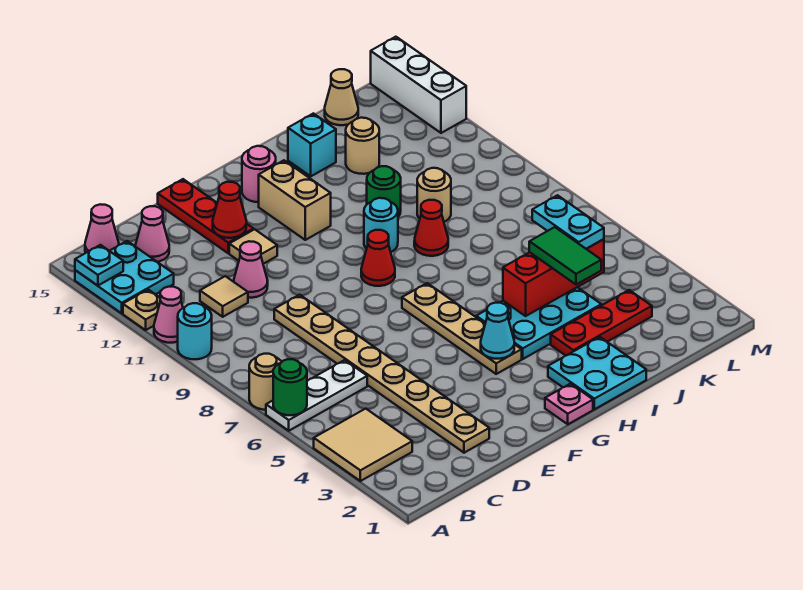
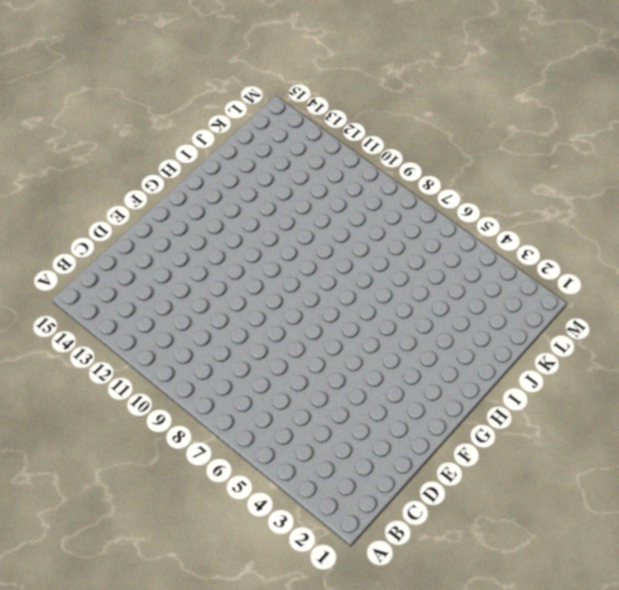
none -> tan 2x2 tile [314,409,412,481]
none -> white 1x3 plate [266,360,367,431]
none -> tan 1x1 round brick [249,354,282,410]
none -> cyan 1x1 round brick [178,303,212,359]

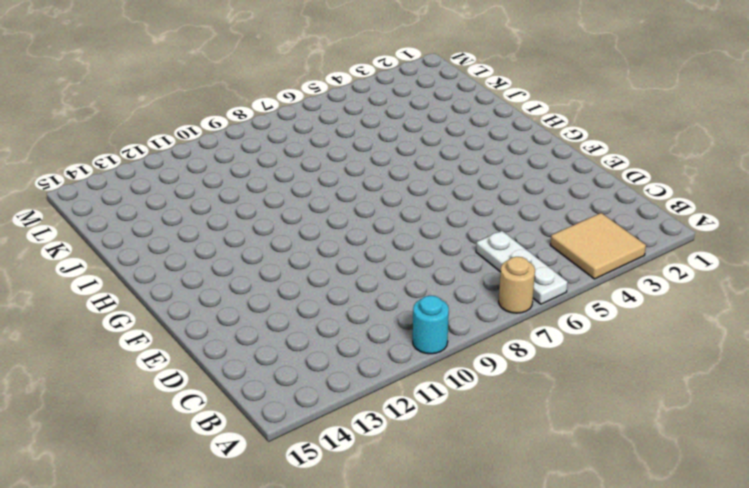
none -> pink 1x1 cone [154,287,183,343]
none -> tan 1x1 plate [123,290,160,330]
none -> cyan 2x2 plate [75,241,174,313]
none -> pink 1x1 cone [85,204,119,253]

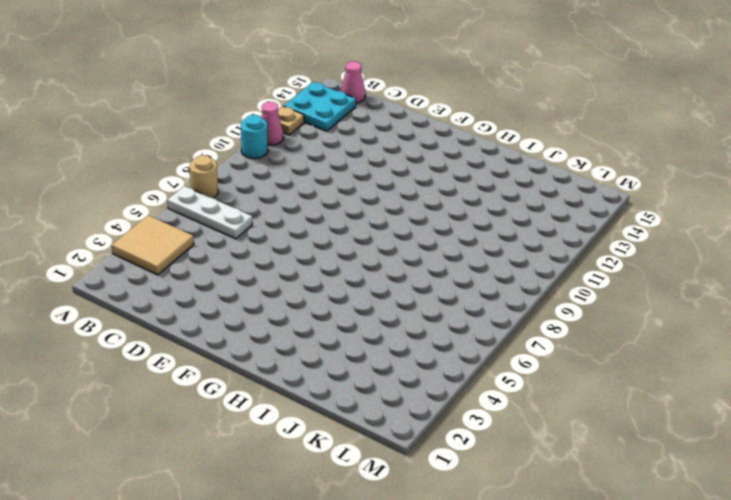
none -> tan 1x1 tile [200,276,248,317]
none -> pink 1x1 cone [136,206,169,262]
none -> tan 1x8 plate [274,295,489,453]
none -> pink 1x1 cone [234,241,268,298]

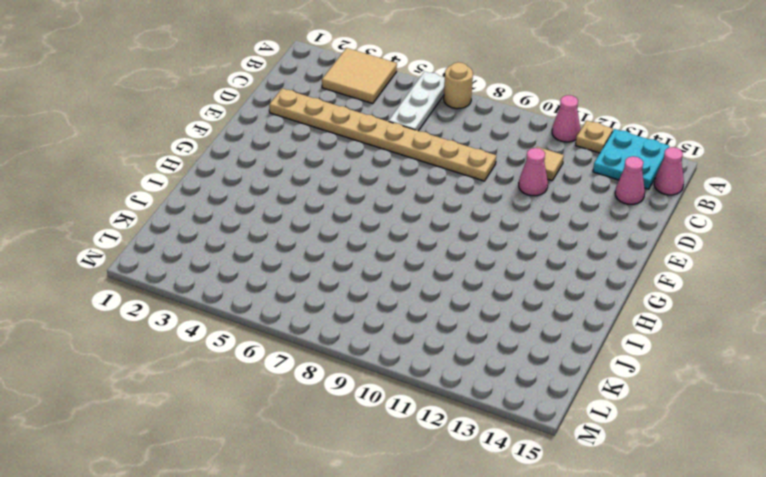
none -> cyan 1x1 round brick [178,303,212,359]
none -> tan 1x1 tile [229,229,277,264]
none -> red 1x3 plate [158,179,254,253]
none -> pink 1x1 plate [545,384,593,424]

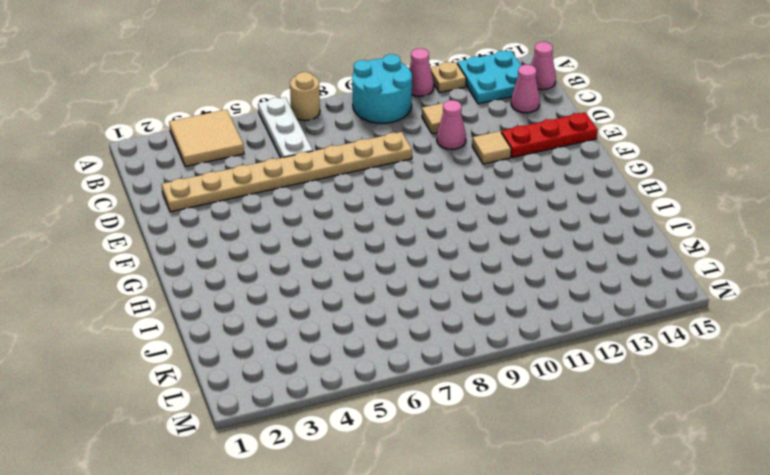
cyan 2x2 round brick [352,54,412,123] -> cyan 1x1 round brick [178,303,212,359]
none -> pink 1x1 plate [545,384,593,424]
none -> tan 1x4 plate [402,283,522,374]
none -> red 1x1 cone [361,230,395,286]
none -> tan 1x2 brick [259,160,331,240]

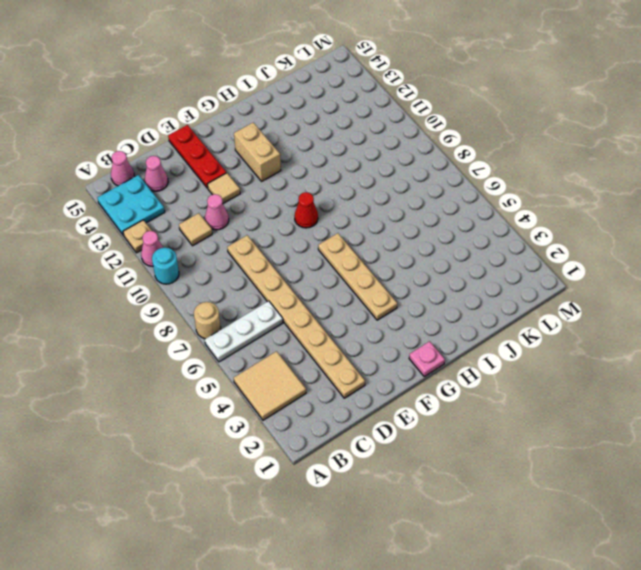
none -> pink 1x1 round brick [242,146,276,202]
none -> cyan 2x2 plate [548,337,646,409]
none -> cyan 2x3 plate [476,287,601,359]
none -> cyan 1x1 round brick [364,198,398,252]

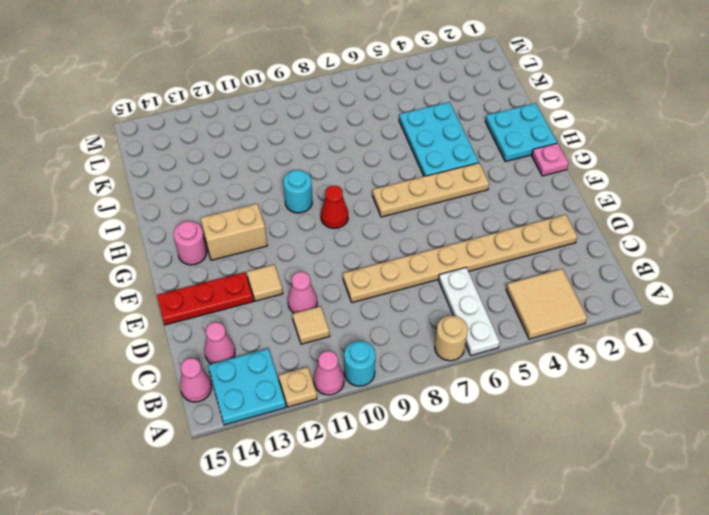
none -> red 1x3 plate [551,290,652,356]
none -> red 1x1 cone [414,200,448,256]
none -> green 1x1 round brick [367,166,401,217]
none -> cyan 1x1 brick [288,113,336,176]

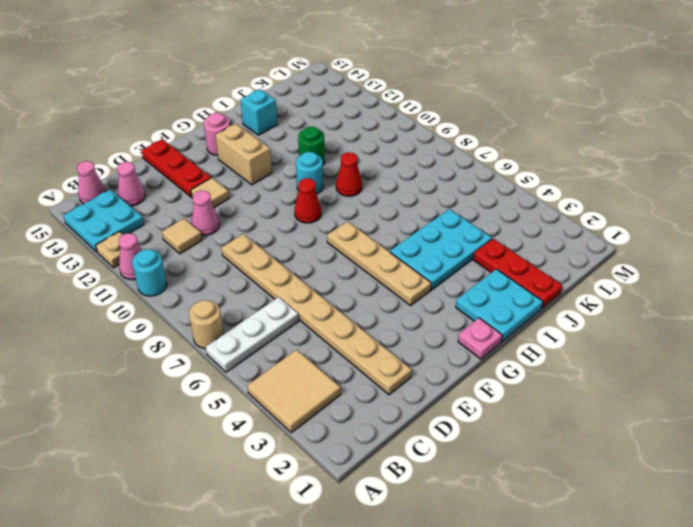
red 1x3 plate [474,239,563,308] -> red 1x3 plate turned to [551,290,652,356]
none -> tan 1x1 round brick [417,168,451,222]
none -> tan 1x1 round brick [346,118,379,174]
none -> tan 1x1 cone [325,69,358,125]
none -> white 1x3 brick [371,37,466,133]

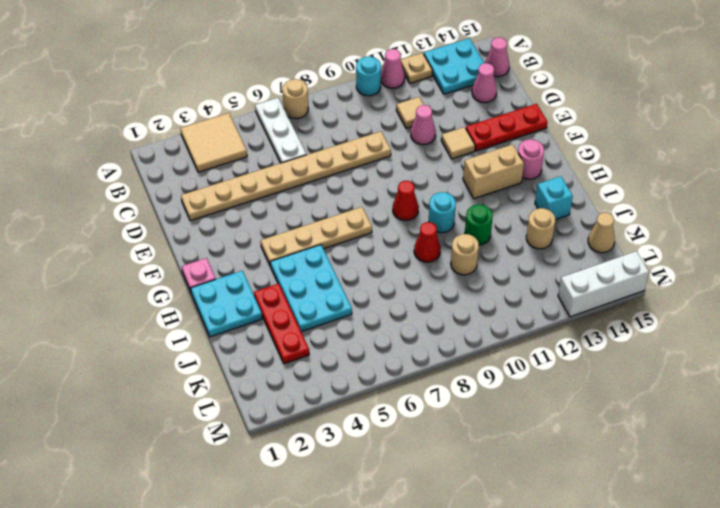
none -> green 1x1 round brick [273,359,307,415]
none -> cyan 1x1 plate [75,245,123,286]
none -> red 1x1 cone [213,182,246,238]
none -> cyan 1x1 cone [481,303,514,359]

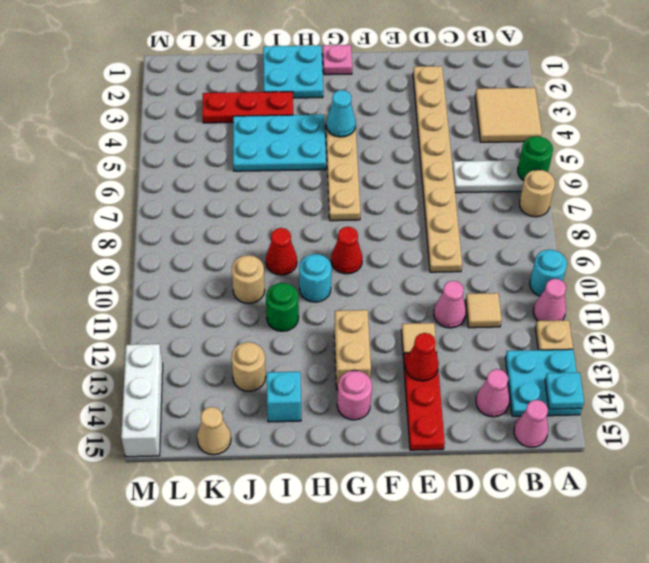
none -> red 1x3 brick [503,239,604,316]
none -> green 1x2 tile [529,227,601,285]
none -> cyan 1x2 plate [532,195,604,249]

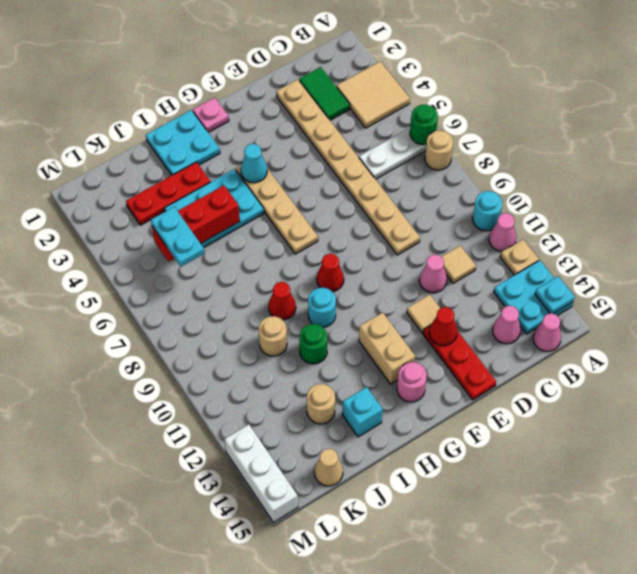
green 1x2 tile [299,67,350,120] -> green 1x2 tile moved to [529,227,601,285]

